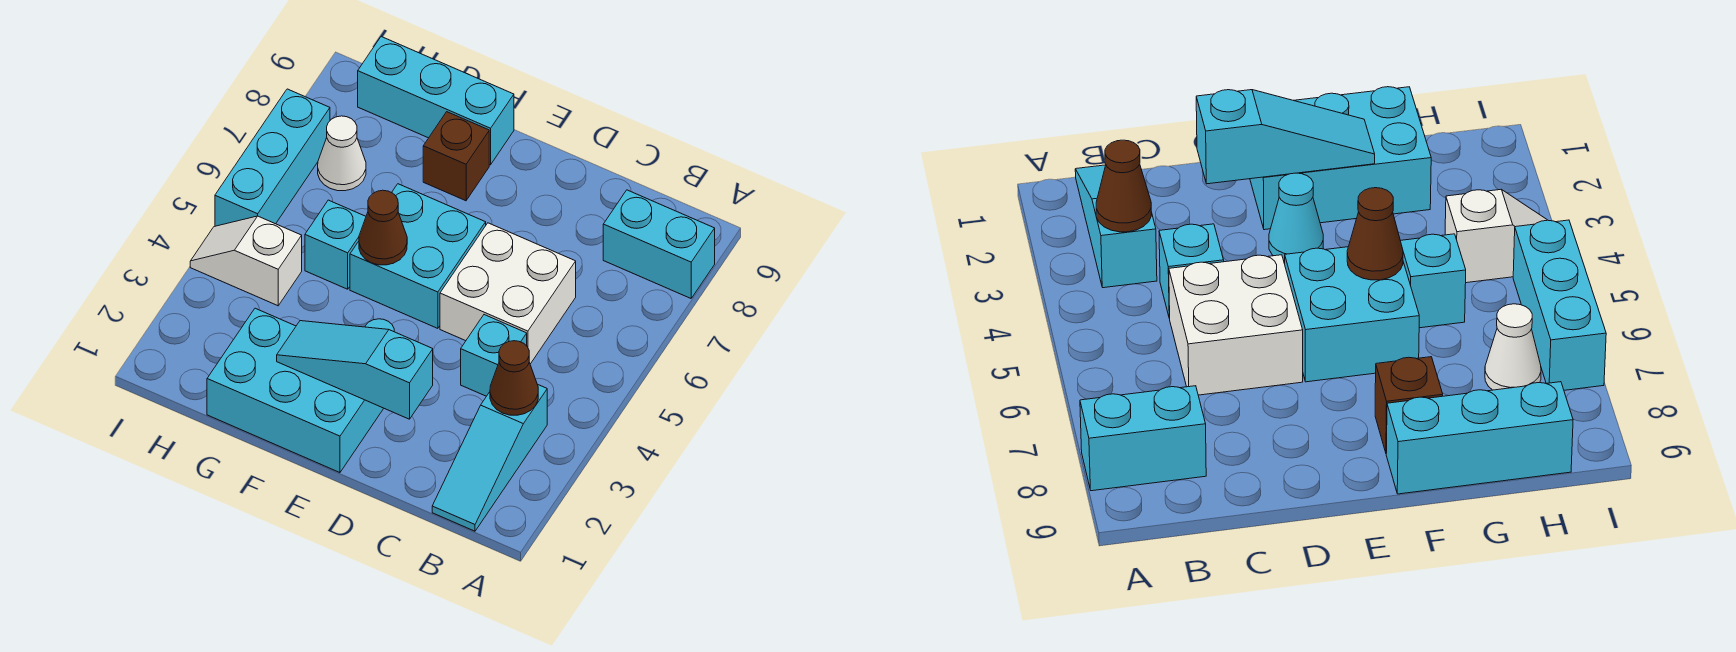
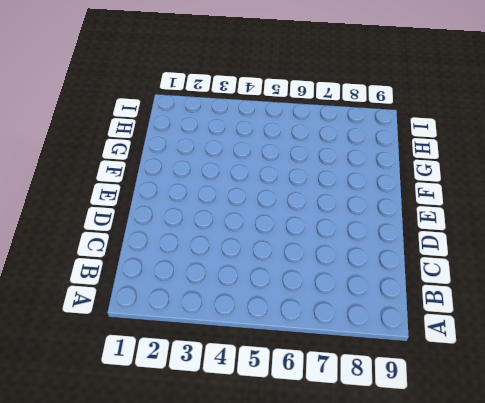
none -> cyan 1x2 brick [603,190,715,298]
none -> cyan 1x3 slope [432,385,547,531]
none -> cyan 1x1 brick [461,315,527,396]

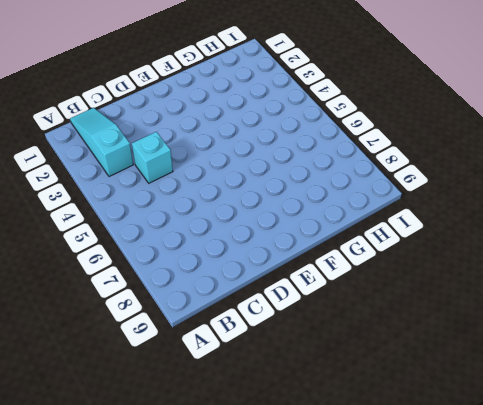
none -> cyan 1x2 brick [603,190,715,298]
none -> white 2x2 brick [440,223,576,364]
none -> cyan 2x3 brick [207,308,384,473]

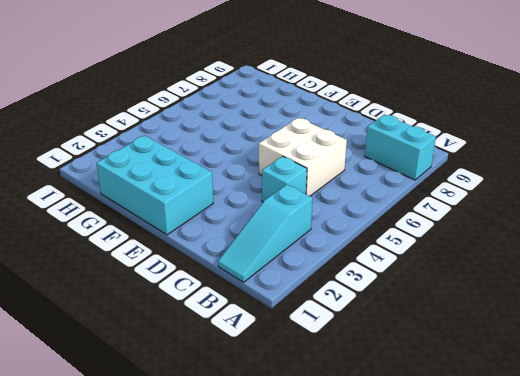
none -> cyan 1x1 cone [1269,173,1323,262]
none -> cyan 2x2 brick [350,184,486,328]
none -> brown 1x1 brick [423,112,489,201]

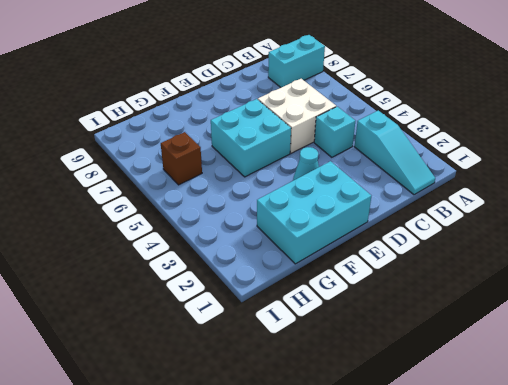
brown 1x1 brick [161,132,202,185] -> brown 1x1 brick moved to [423,112,489,201]
none -> cyan 1x3 brick [358,37,514,165]
none -> cyan 1x1 brick [305,200,366,289]
none -> white 1x2 slope [190,216,302,306]

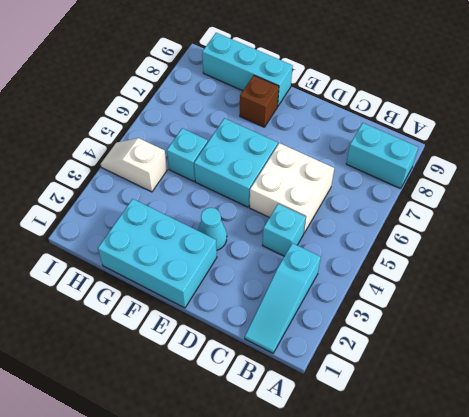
none -> white 1x1 cone [318,116,366,191]
none -> cyan 1x3 brick [215,89,330,226]
none -> brown 1x1 cone [490,341,538,415]

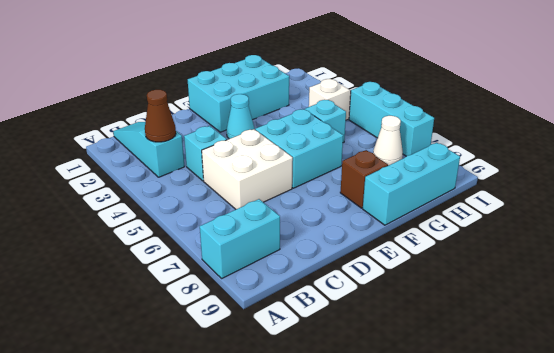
none -> cyan 1x3 slope [277,321,433,419]
none -> brown 1x1 cone [359,190,407,265]

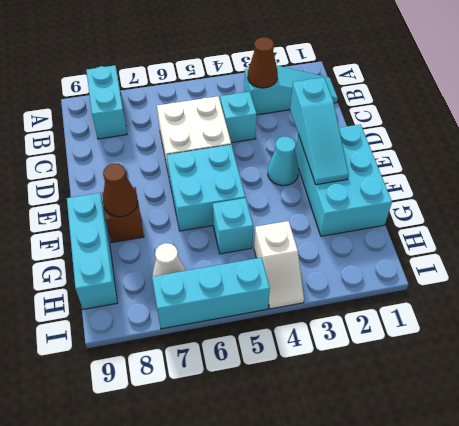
brown 1x1 cone [103,164,138,217] -> brown 1x1 cone moved to [359,190,407,265]

